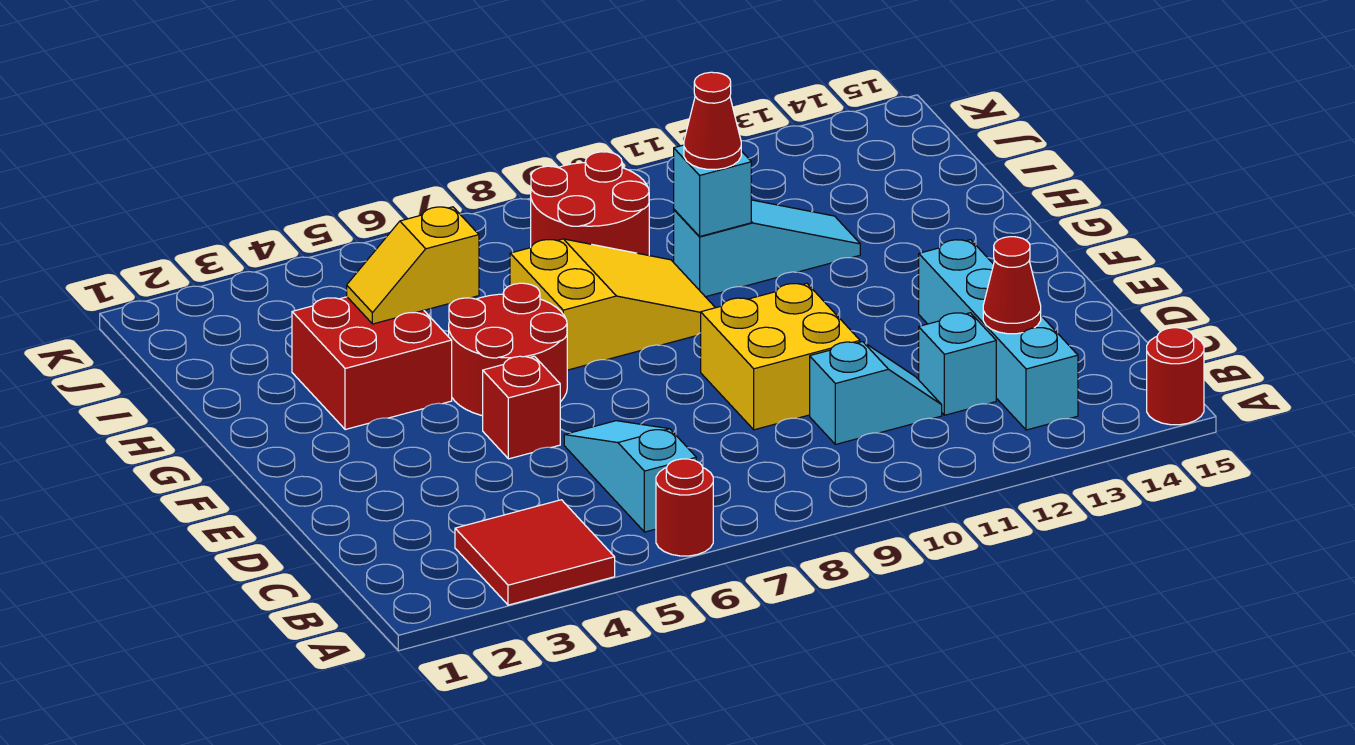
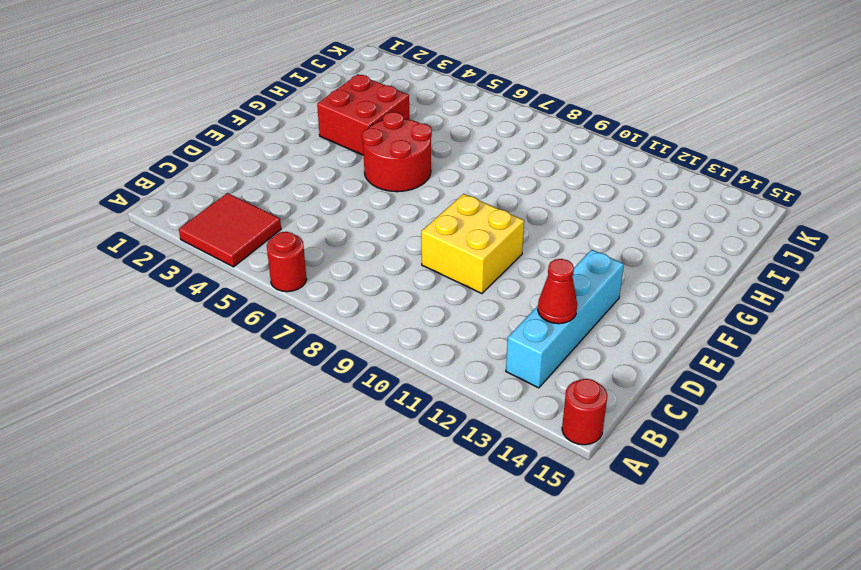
none -> cyan 1x3 slope [564,421,696,532]
none -> cyan 1x2 slope [810,342,942,444]
none -> cyan 1x1 brick [919,313,996,415]

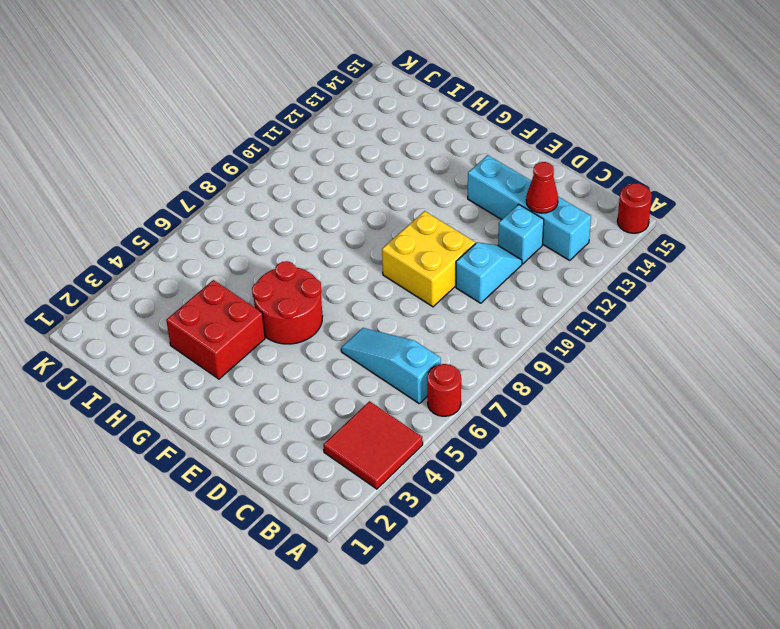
none -> red 1x1 brick [483,356,560,459]
none -> yellow 2x3 slope [510,239,715,370]
none -> cyan 1x3 slope [674,200,860,297]

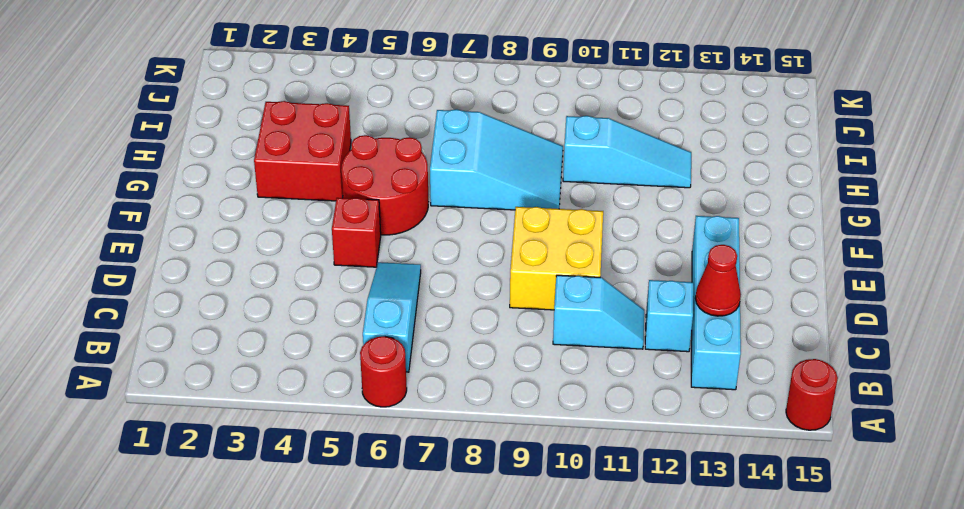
cyan 2x3 slope [430,109,563,210] -> yellow 2x3 slope [510,239,715,370]
none -> red 2x2 tile [455,500,615,605]
none -> red 2x2 round brick [531,152,649,255]
none -> yellow 1x2 slope [347,207,479,324]

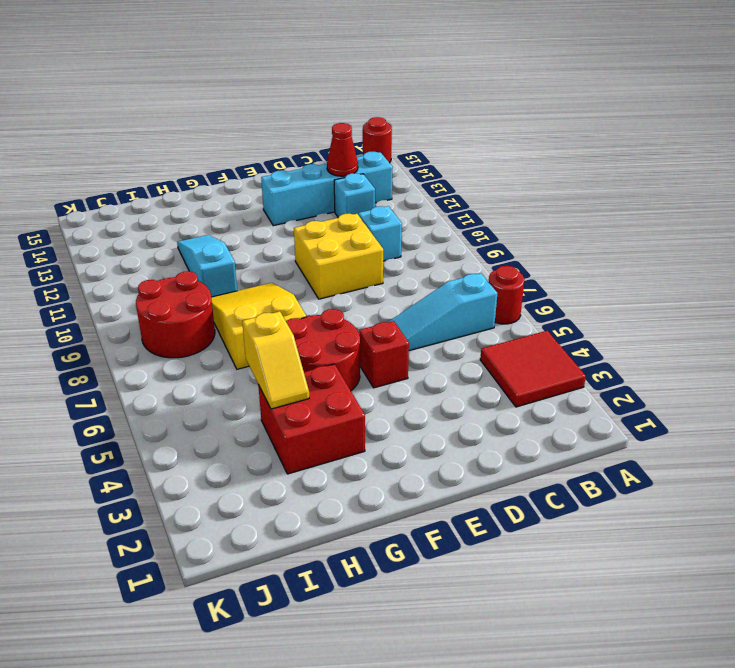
none -> cyan 1x1 brick [674,145,751,236]
none -> red 1x1 cone [684,72,741,170]

